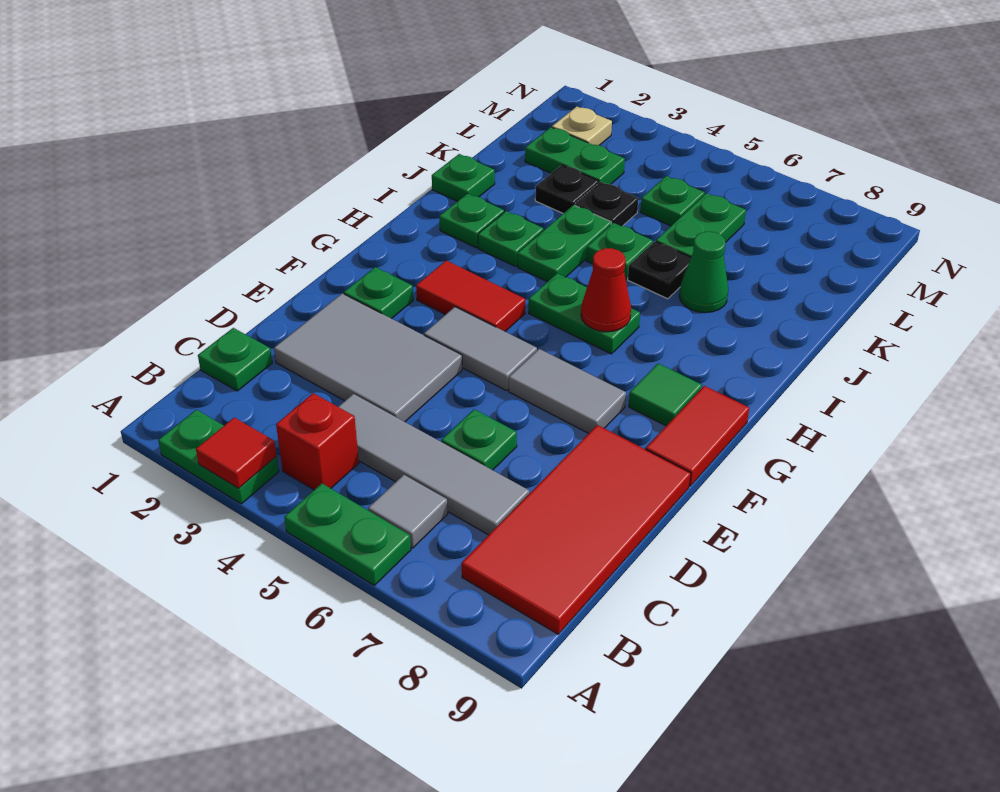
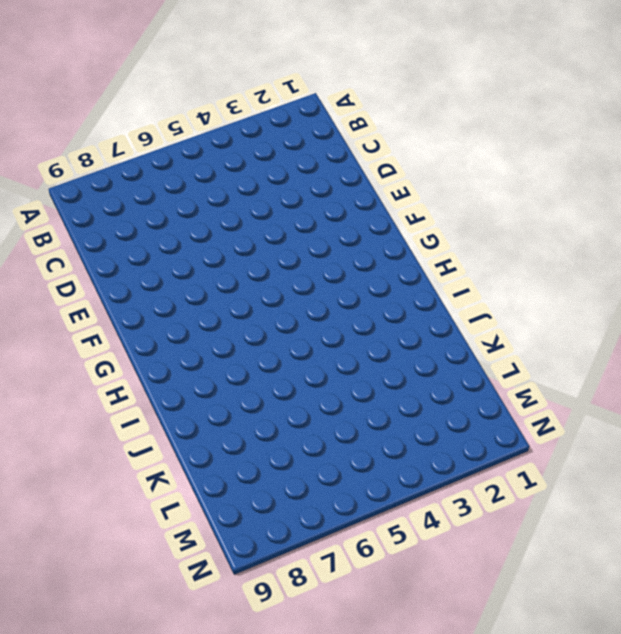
none -> green 1x2 plate [158,410,279,504]
none -> green 1x2 plate [284,483,411,585]
none -> red 1x1 brick [276,393,359,490]
none -> grey 1x1 tile [368,475,448,548]

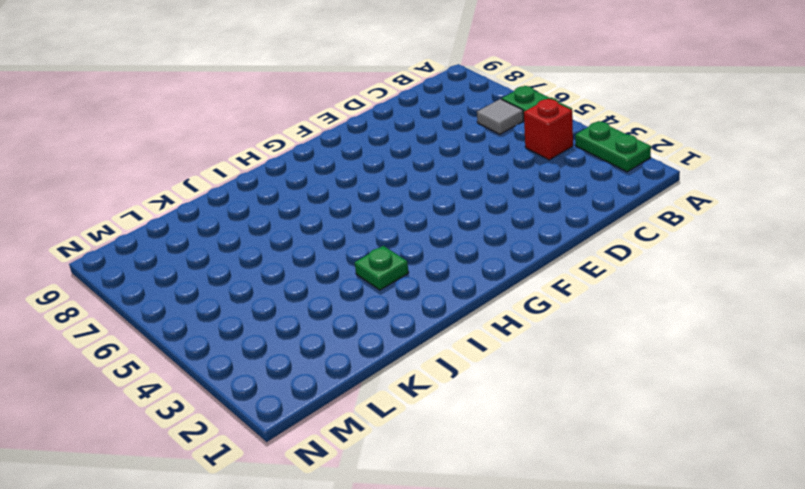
none -> red 2x4 tile [462,425,691,634]
none -> green 1x1 plate [198,328,272,391]
none -> grey 1x4 tile [338,394,529,535]
none -> grey 2x3 tile [274,293,462,422]

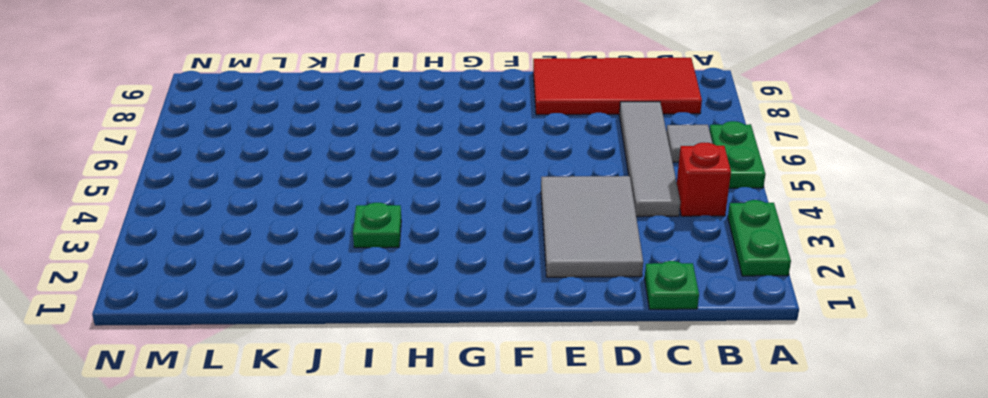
none -> green 1x1 plate [441,409,517,470]
none -> green 1x1 plate [344,267,413,319]
none -> grey 1x2 tile [424,307,537,391]
none -> grey 1x2 tile [509,349,626,433]

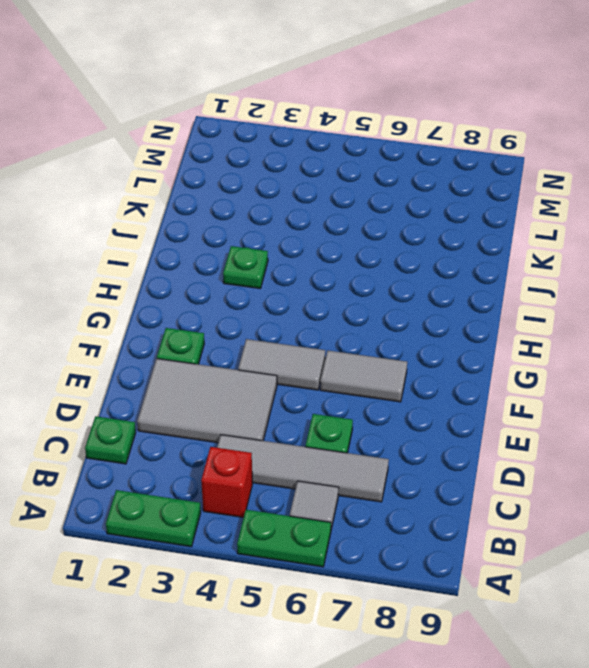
none -> red 2x4 tile [462,425,691,634]
none -> red 1x2 tile [646,386,749,486]
none -> red 1x2 tile [416,261,525,331]
none -> green 1x1 tile [629,363,702,426]

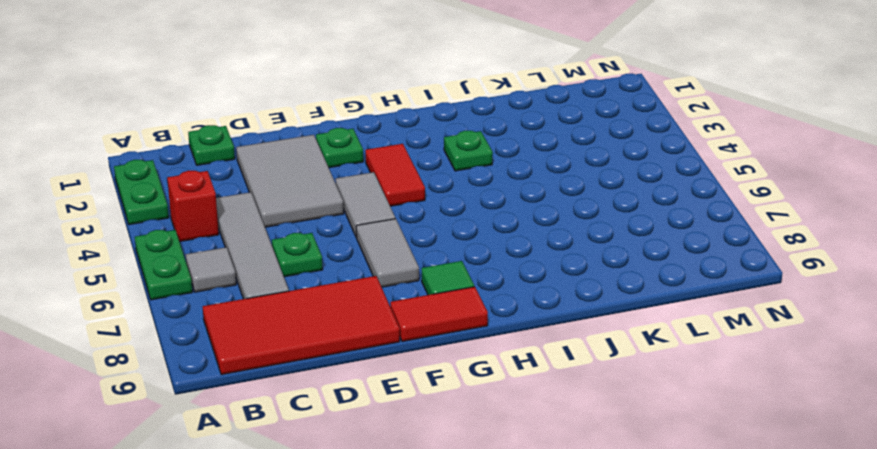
none -> green 1x2 plate [529,273,640,354]
none -> green 1x1 plate [439,193,504,248]
none -> green 1x2 plate [518,205,612,282]
none -> green 1x1 plate [432,154,495,201]

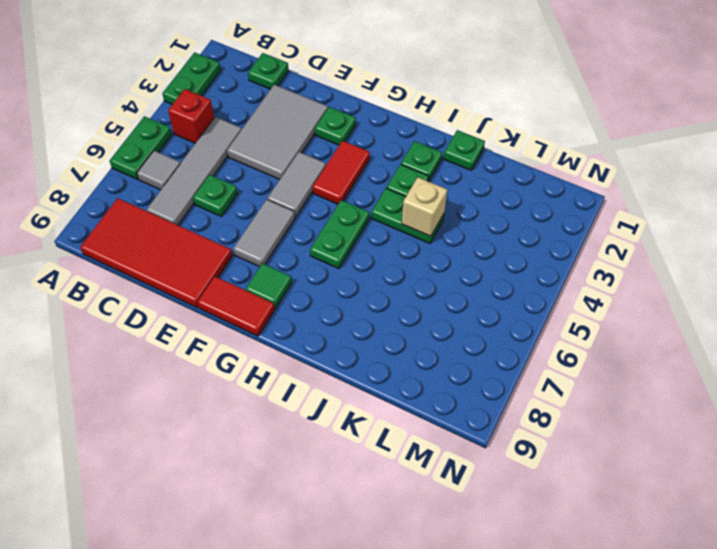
tan 1x1 brick [402,177,447,236] -> none
none -> green 1x1 plate [587,223,653,279]
none -> black 1x1 plate [628,241,691,299]
none -> green 1x1 cone [679,232,728,313]
none -> black 1x1 plate [535,165,599,213]

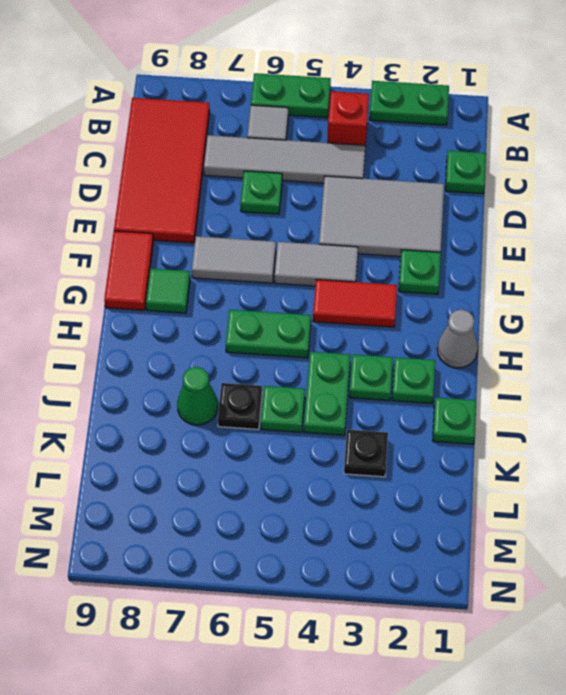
grey 1x1 cone [437,310,478,368] -> none
none -> black 1x1 plate [575,182,638,226]
none -> green 1x2 plate [656,193,746,257]
none -> green 1x2 plate [525,127,625,184]
none -> green 1x1 plate [640,176,705,226]

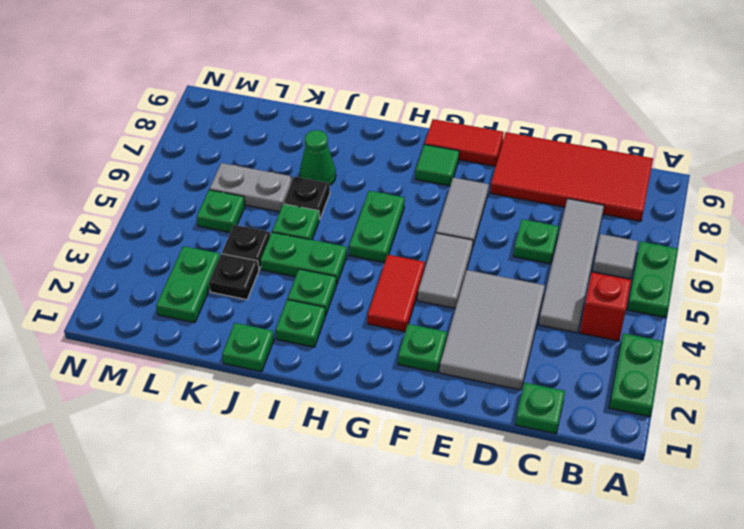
grey 1x2 plate [210,163,293,212] -> green 1x2 plate [656,193,746,257]
none -> tan 1x1 plate [552,107,612,145]
none -> red 1x1 tile [196,418,276,488]
none -> red 1x1 cone [581,248,631,332]

